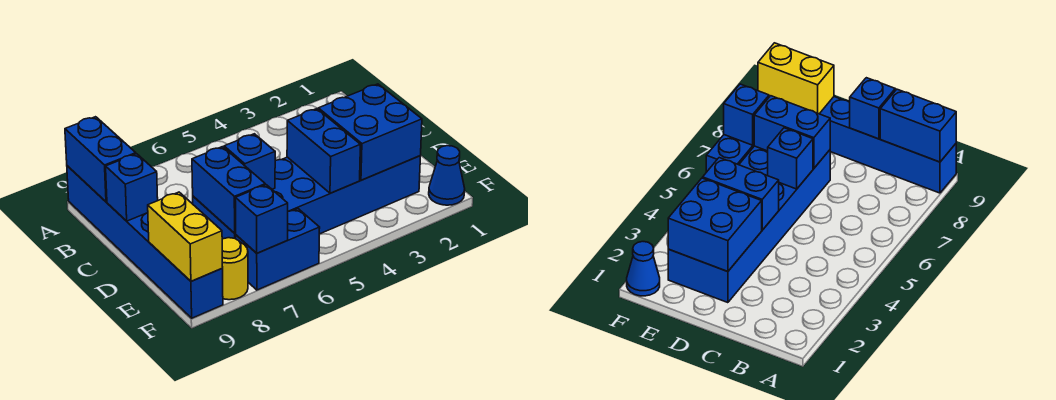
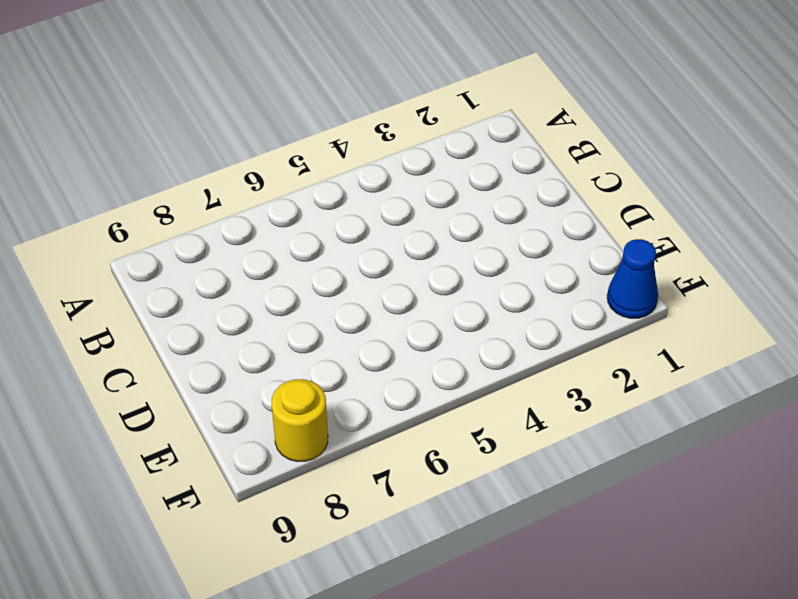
none -> blue 1x6 brick [67,166,223,318]
none -> blue 2x6 brick [193,156,420,239]
none -> blue 1x2 brick [236,209,320,290]

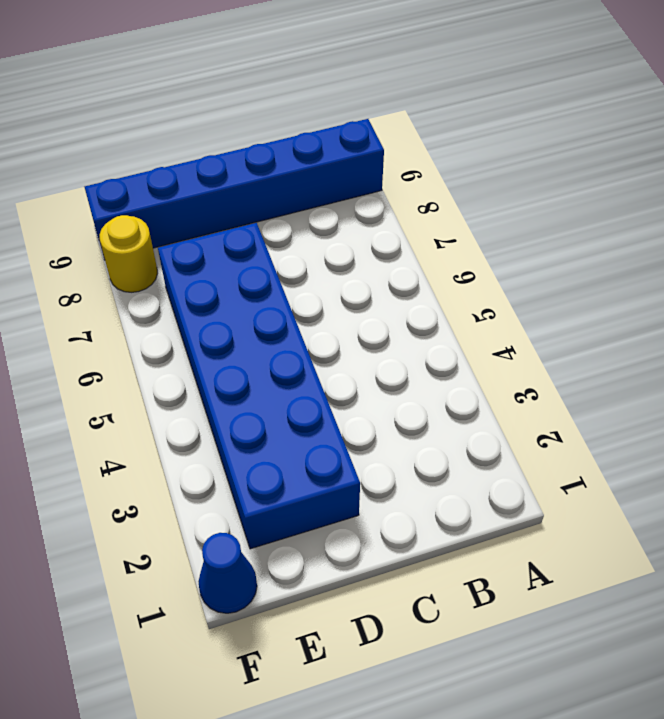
none -> blue 1x2 brick [236,209,320,290]
none -> blue 1x2 brick [65,117,136,202]
none -> blue 1x1 brick [106,154,158,221]

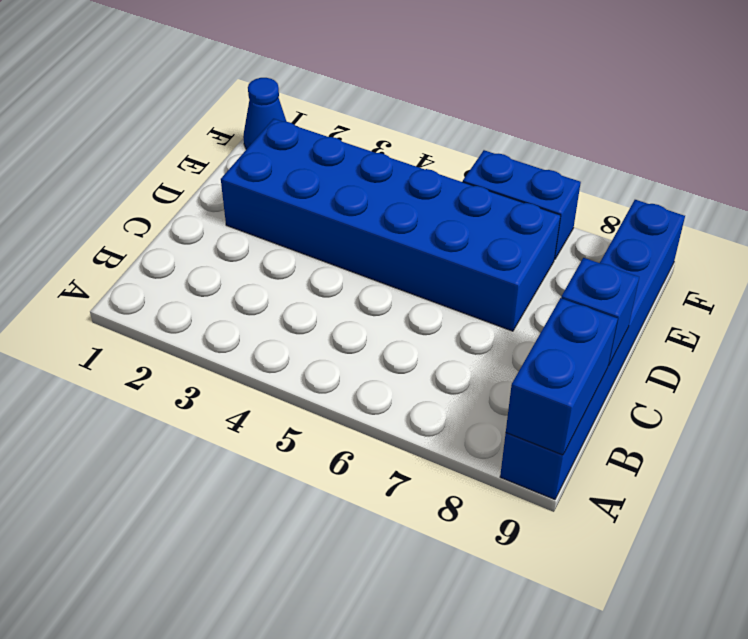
none -> yellow 1x1 round brick [222,238,248,300]
none -> blue 2x2 brick [318,84,422,180]
none -> blue 1x2 brick [287,109,360,193]

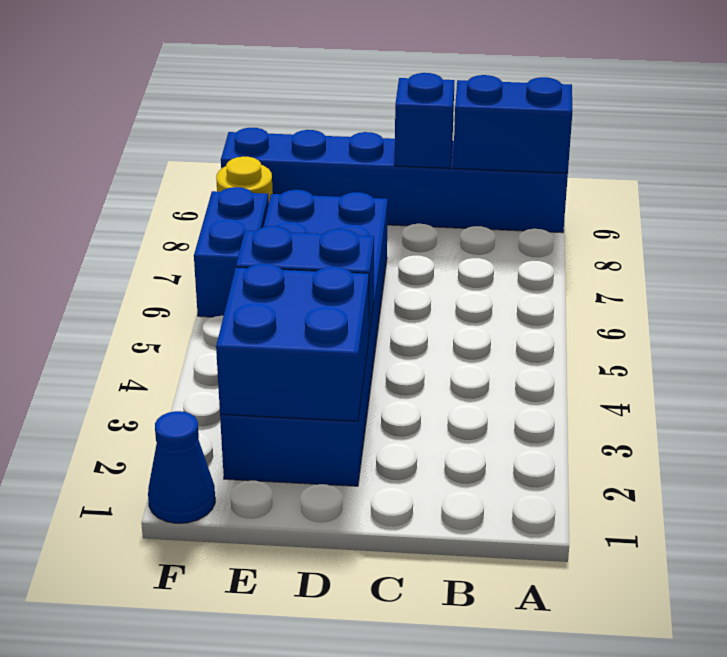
none -> blue 1x1 brick [224,134,275,189]
none -> blue 1x2 brick [192,147,265,233]
none -> yellow 1x2 brick [148,192,223,281]

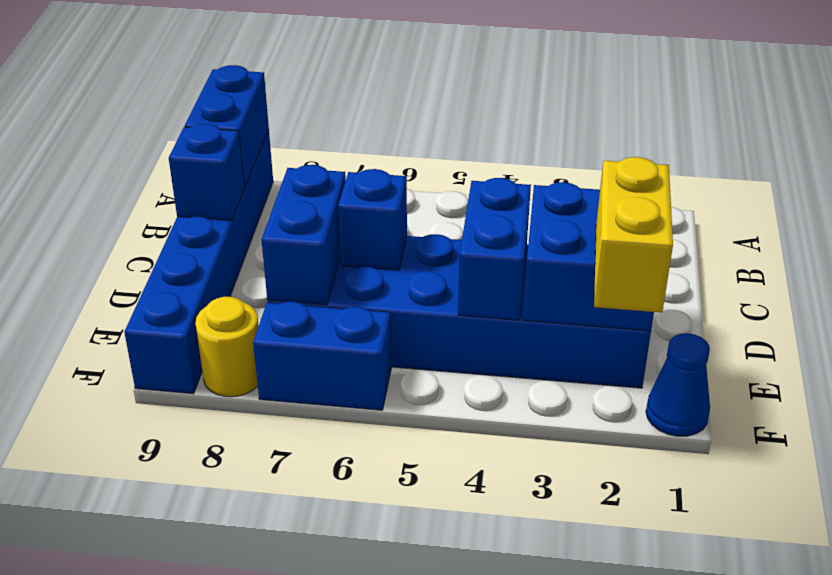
yellow 1x2 brick [594,157,673,313] -> yellow 1x2 brick moved to [148,192,223,281]
none -> blue 1x1 brick [235,185,288,253]

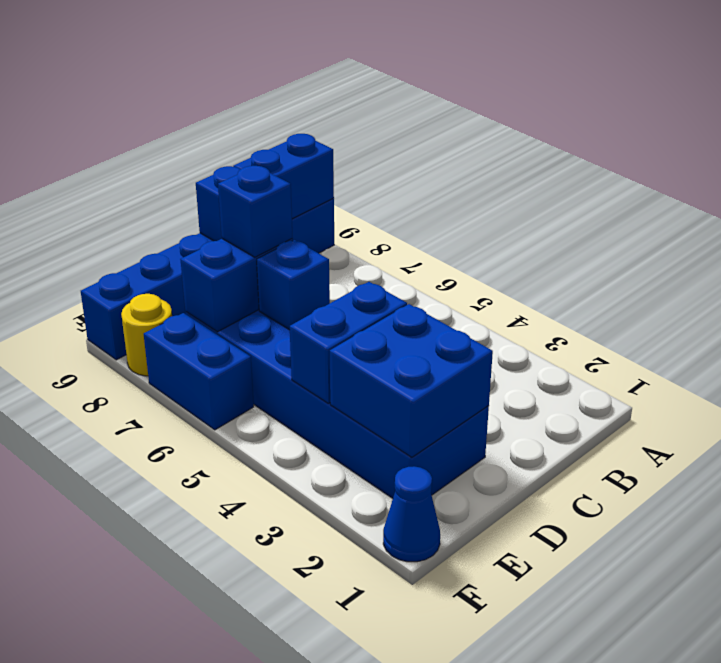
blue 1x1 brick [218,166,293,257] -> blue 1x1 brick moved to [235,185,288,253]
none -> yellow 1x2 brick [148,192,223,281]

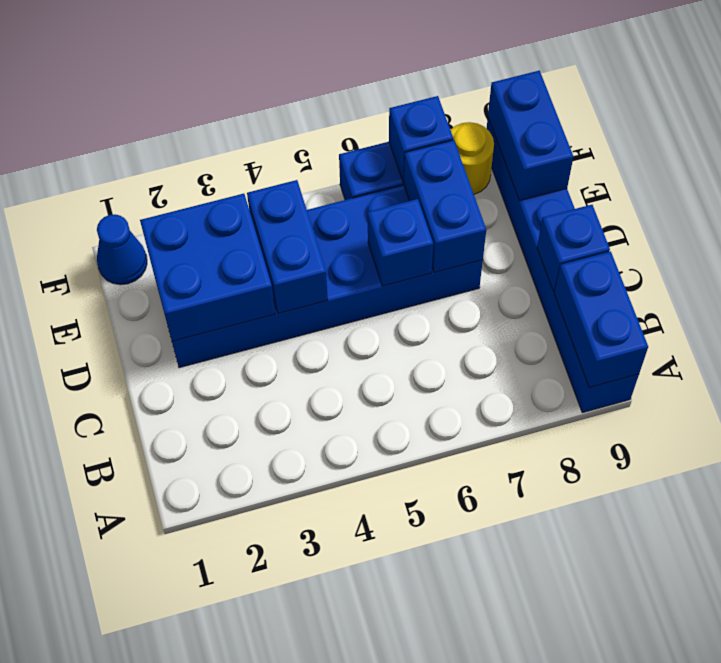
blue 1x2 brick [488,71,573,201] -> yellow 1x2 brick [148,192,223,281]

